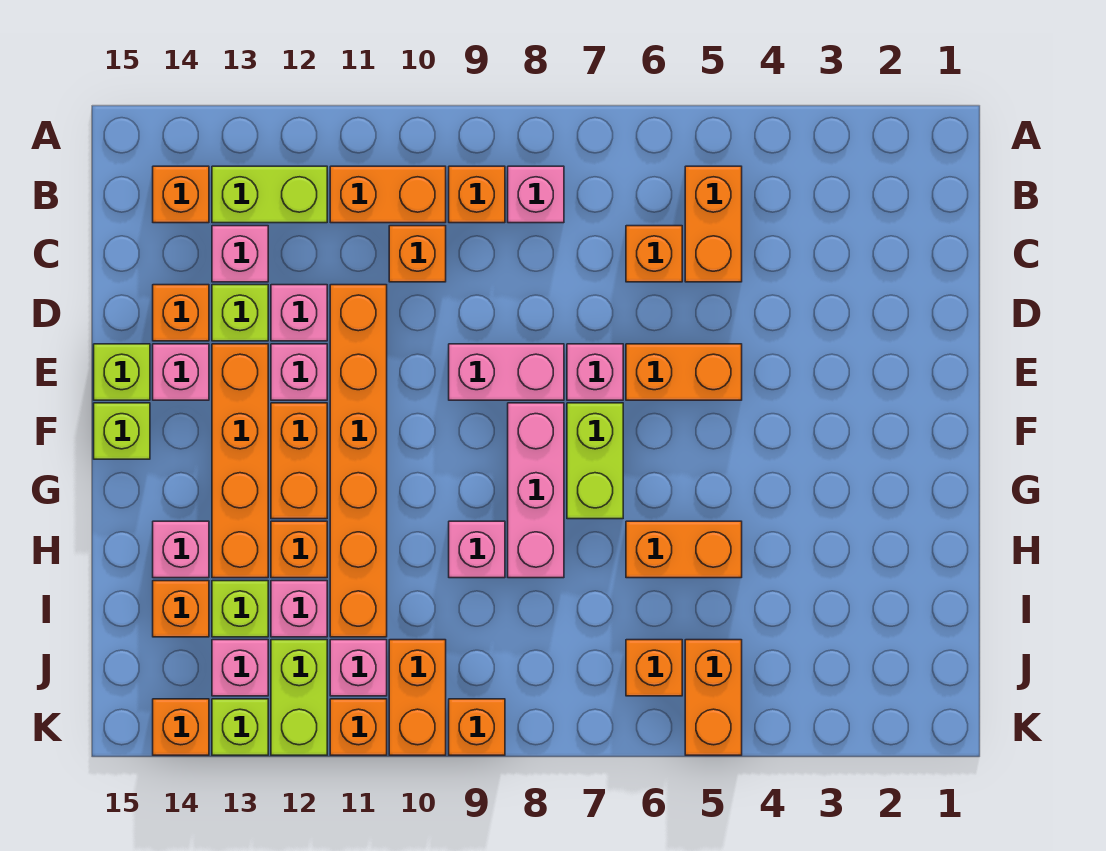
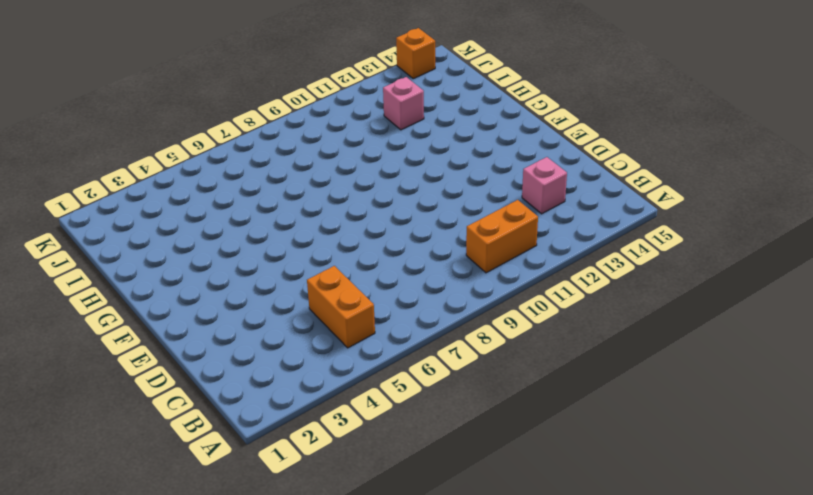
none -> pink 1x1 brick [508,166,564,223]
none -> orange 1x1 brick [449,166,505,223]
none -> lime 1x2 brick [212,166,327,223]
none -> orange 1x1 brick [153,166,209,223]

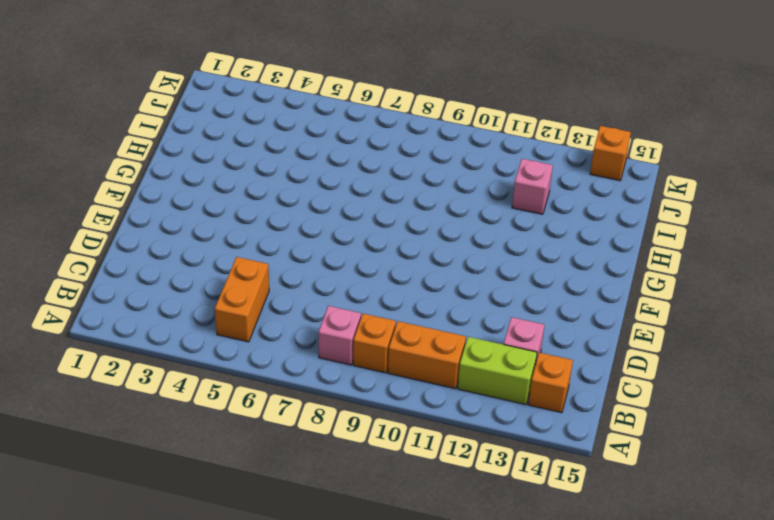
none -> orange 1x1 brick [626,226,682,282]
none -> orange 1x1 brick [389,226,446,282]
none -> orange 1x6 brick [330,285,387,637]
none -> pink 1x1 brick [271,285,327,341]

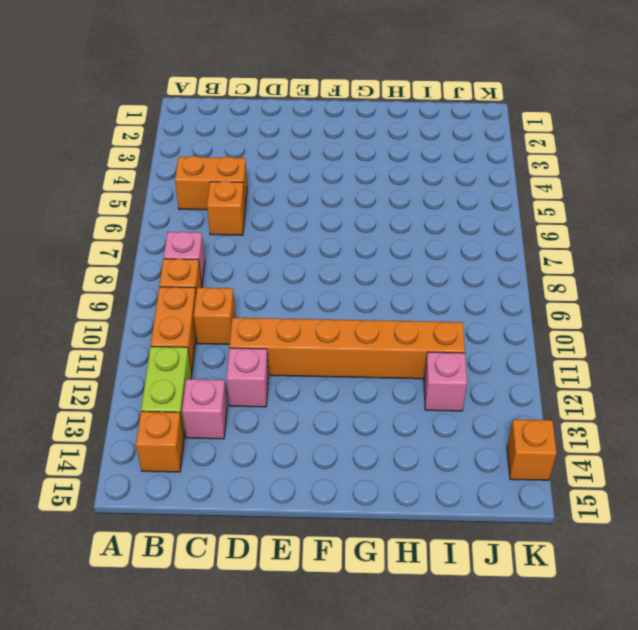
none -> lime 1x1 brick [212,285,268,341]
none -> orange 1x1 brick [153,285,209,341]
none -> orange 1x2 brick [626,344,742,400]
none -> pink 1x1 brick [567,344,623,400]

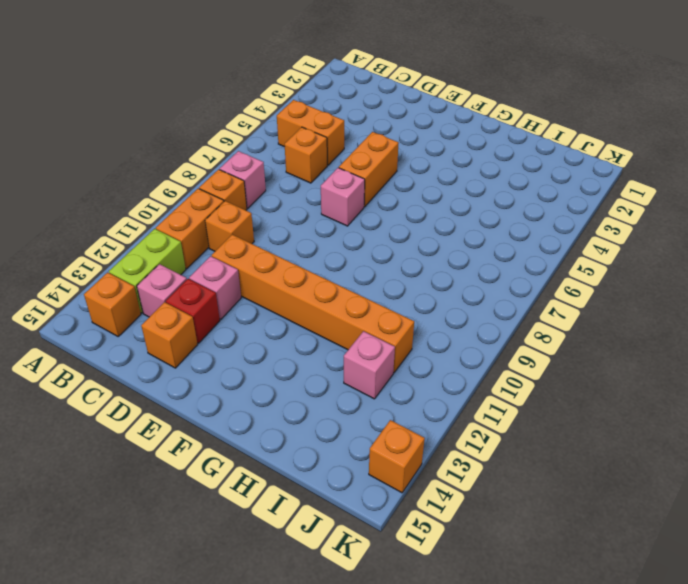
red 1x1 brick [166,279,220,343] -> lime 1x1 brick [212,285,268,341]
none -> pink 1x2 brick [449,344,564,400]
none -> pink 1x1 brick [271,344,327,400]
none -> orange 1x4 brick [212,344,268,578]
none -> pink 1x1 brick [153,344,209,400]

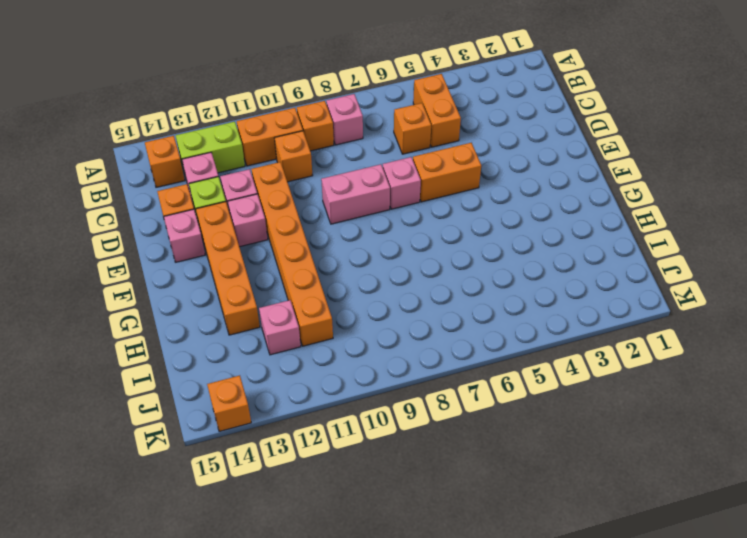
none -> lime 1x1 brick [94,344,150,400]
none -> lime 1x2 brick [567,403,623,519]
none -> pink 1x3 brick [508,403,564,578]
none -> orange 1x2 brick [271,403,327,519]

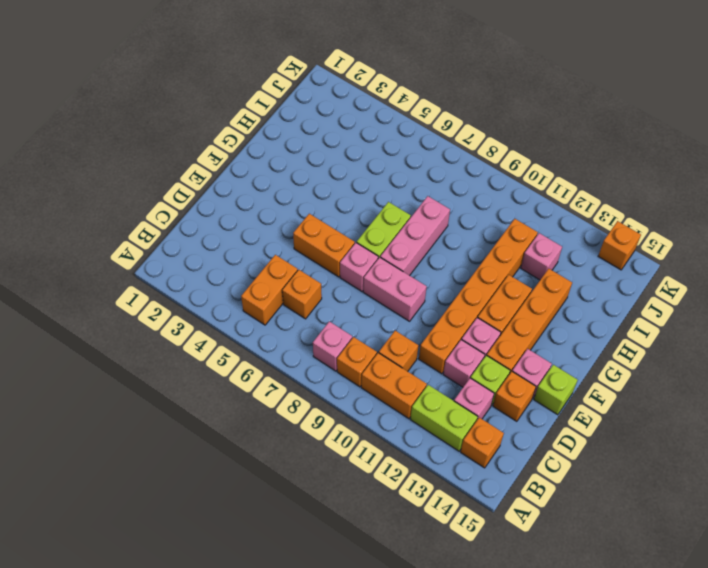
none -> lime 1x1 brick [94,403,150,459]
none -> orange 1x2 brick [626,521,742,578]
none -> pink 1x1 brick [449,521,505,578]
none -> orange 1x1 brick [271,521,327,578]

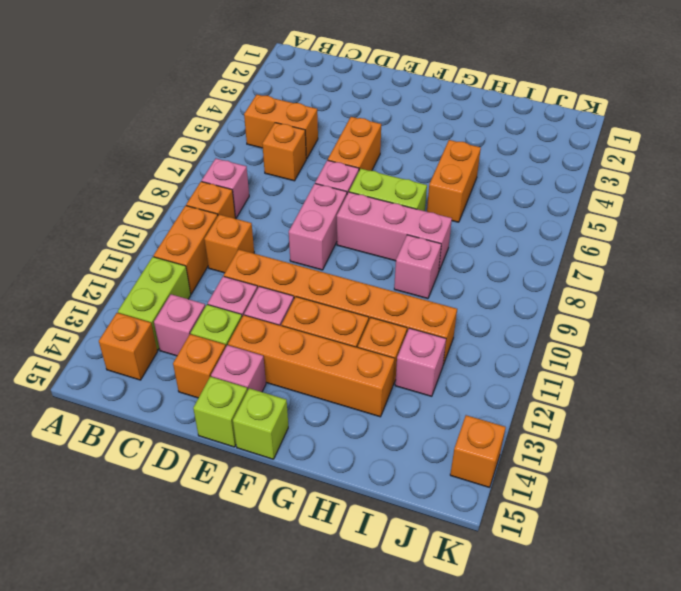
none -> pink 1x1 brick [153,521,209,578]
none -> lime 1x1 brick [212,581,268,637]
none -> orange 1x1 brick [153,581,209,637]
none -> orange 1x2 brick [685,640,742,755]

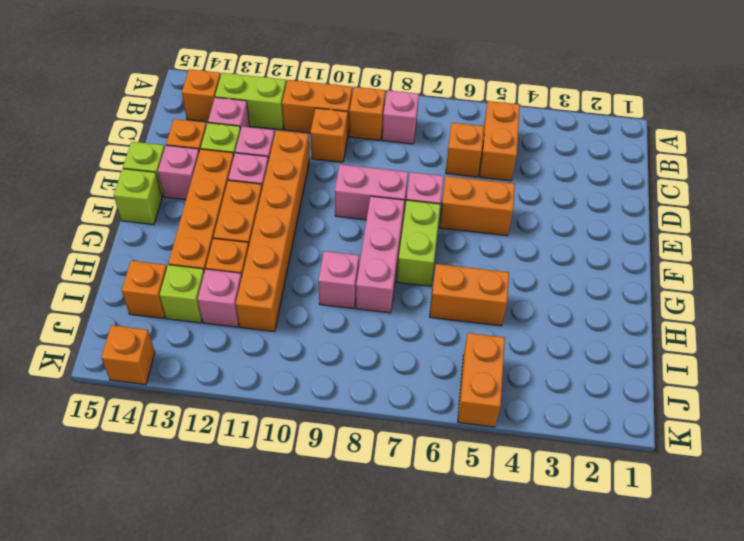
none -> pink 1x1 brick [153,521,209,578]
none -> orange 1x1 brick [626,640,682,696]
none -> orange 1x2 brick [389,640,446,755]
none -> pink 1x1 brick [330,640,387,696]

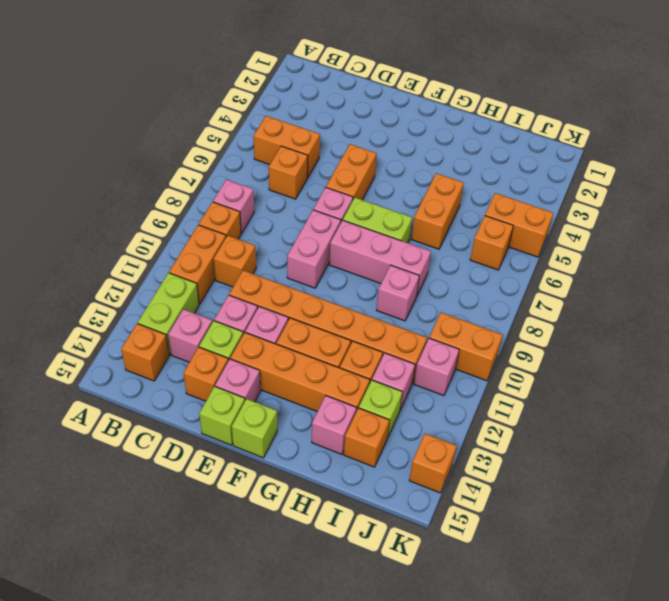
none -> lime 1x2 brick [271,640,327,755]
none -> pink 1x1 brick [212,640,268,696]
none -> orange 1x1 brick [449,699,505,755]
none -> orange 1x1 brick [330,699,387,755]

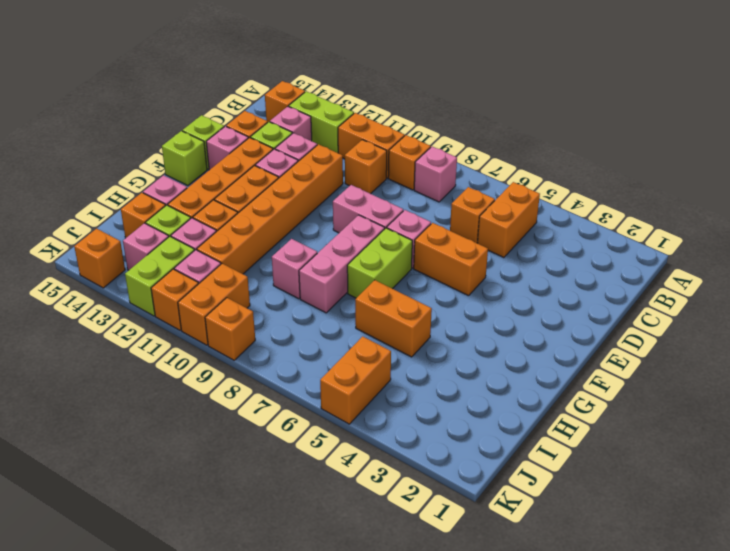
none -> orange 1x1 brick [626,640,682,696]
none -> lime 1x1 brick [212,699,268,755]

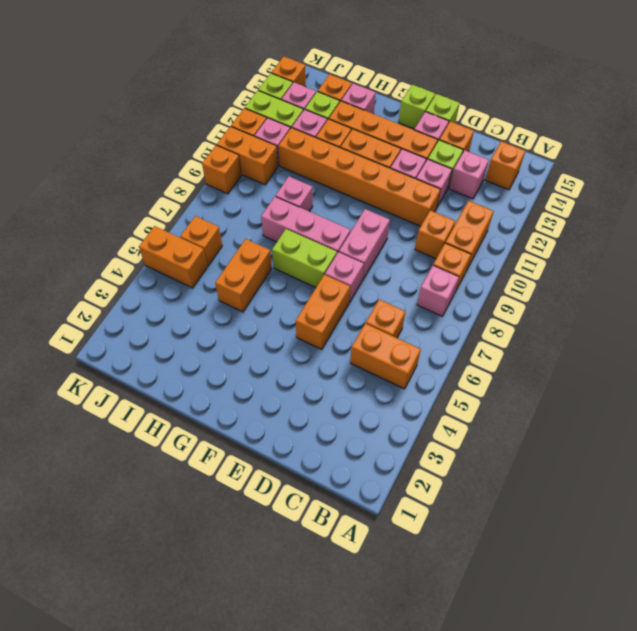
none -> lime 1x2 brick [212,166,327,223]

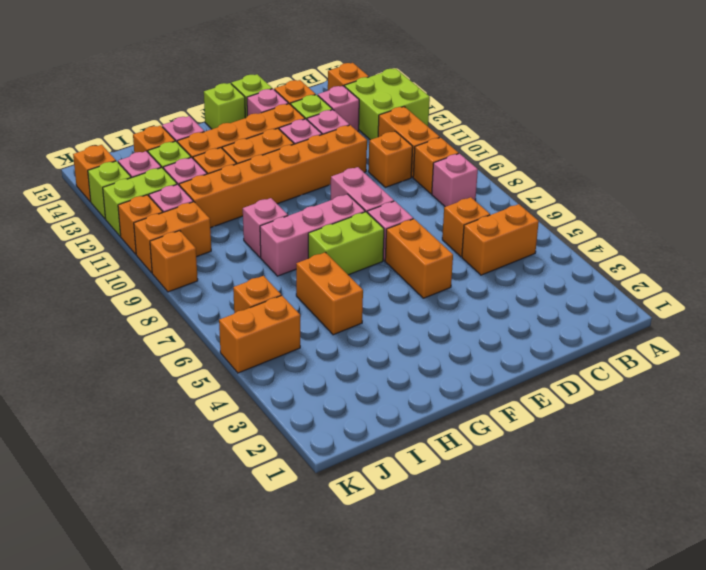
lime 2x2 brick [344,68,430,140] -> lime 1x2 brick [212,166,327,223]

